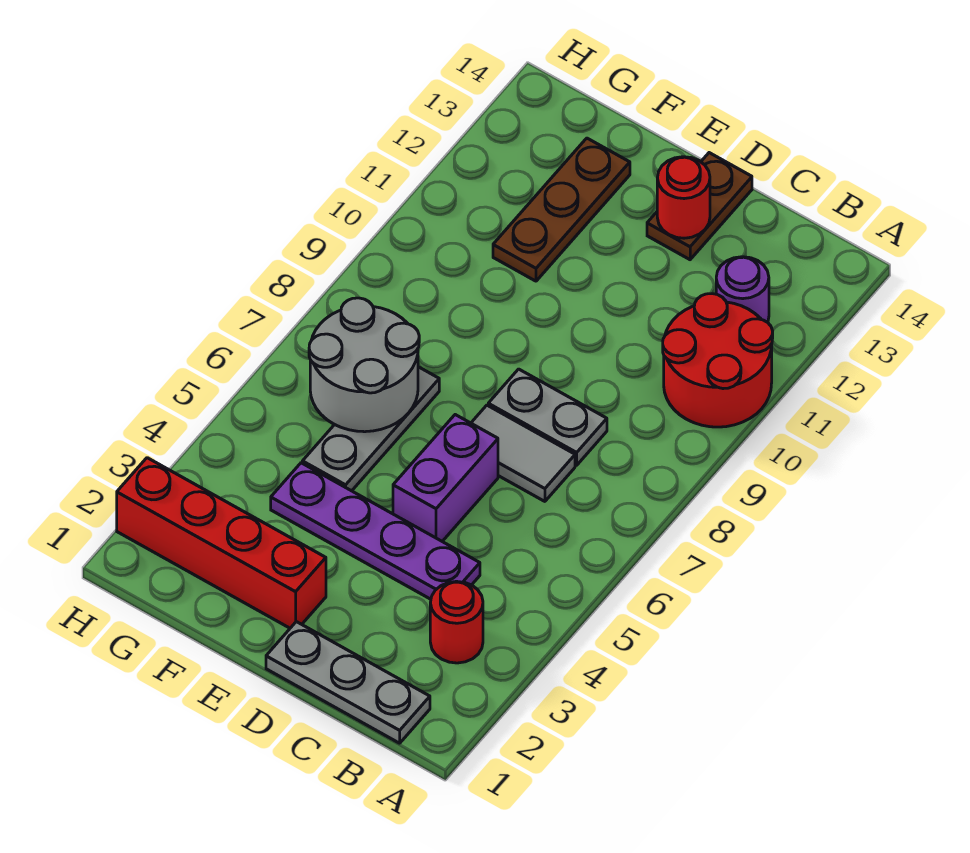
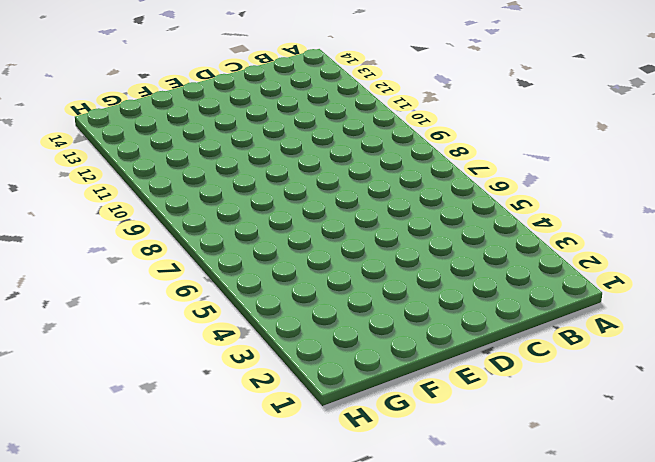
none -> red 2x2 round brick [663,294,773,427]
none -> grey 1x3 plate [266,622,430,743]
none -> red 1x1 round brick [430,581,483,663]

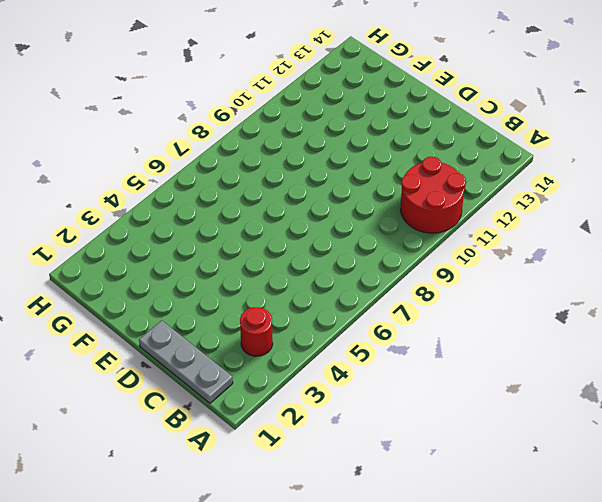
none -> purple 1x1 round brick [716,257,769,322]
none -> purple 1x4 plate [271,463,480,599]
none -> grey 1x2 tile [471,405,575,501]

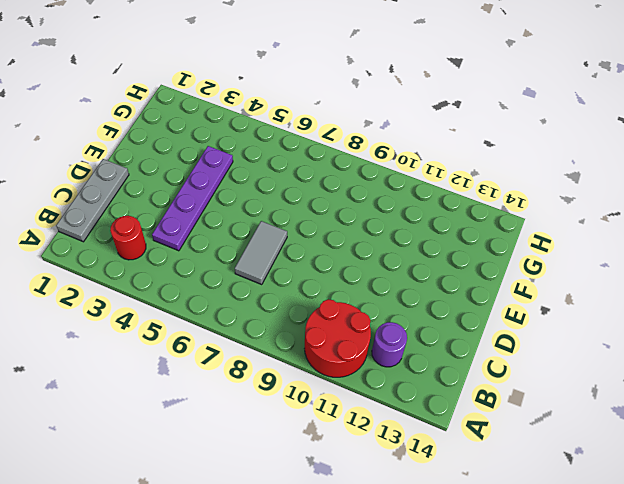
none -> grey 1x2 plate [488,369,607,465]
none -> purple 1x2 brick [393,415,498,541]
none -> brown 1x2 plate [647,153,752,260]

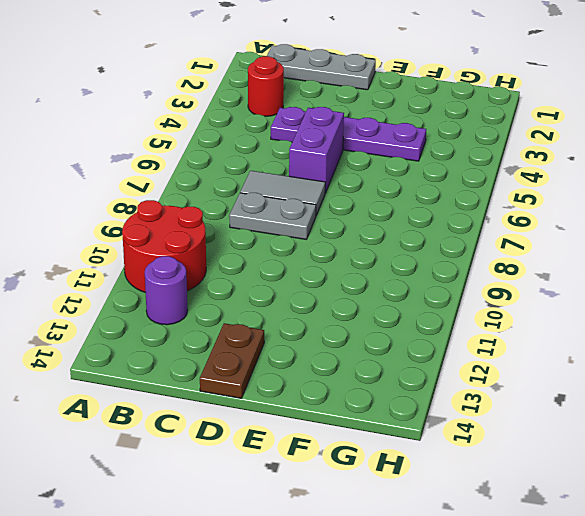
none -> red 1x4 brick [117,458,326,628]
none -> grey 1x3 plate [302,367,439,491]
none -> brown 1x3 plate [493,138,630,281]

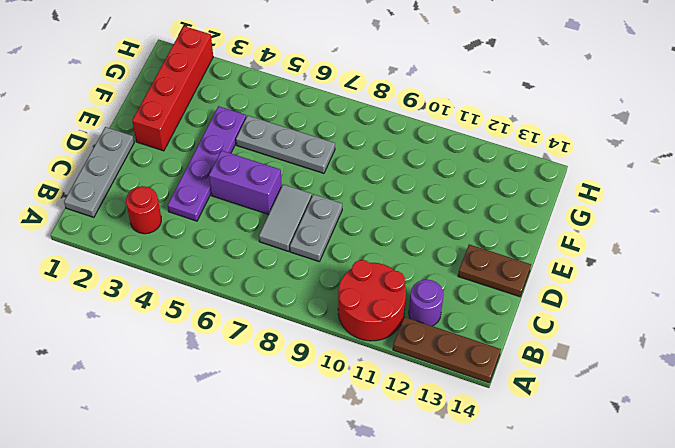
brown 1x3 plate [393,317,501,383] -> brown 1x3 plate moved to [493,138,630,281]
none -> red 1x1 round brick [657,157,710,238]
none -> grey 2x2 round brick [309,298,419,432]

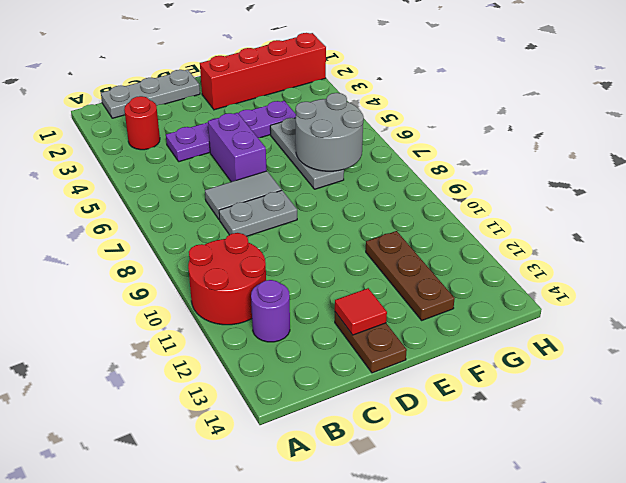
red 1x1 tile [335,288,387,335] -> red 1x1 round brick [657,157,710,238]

